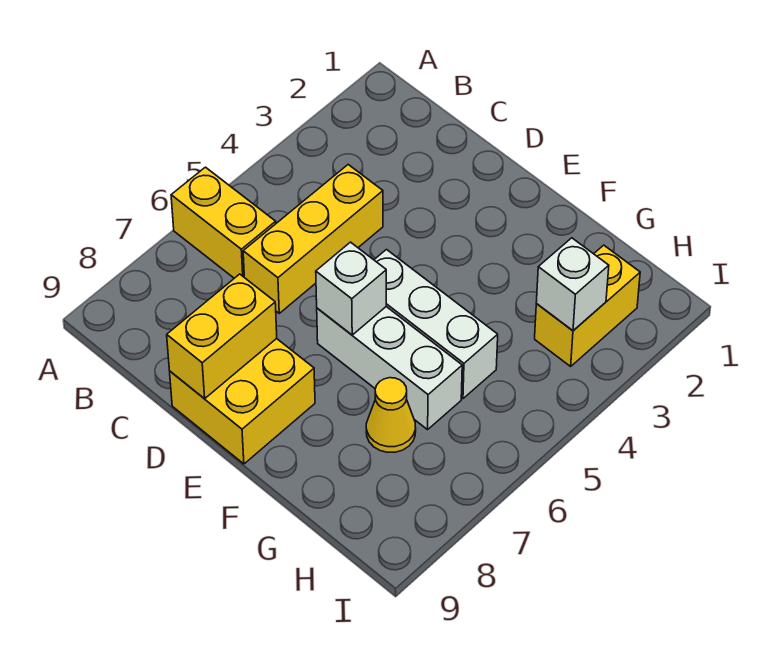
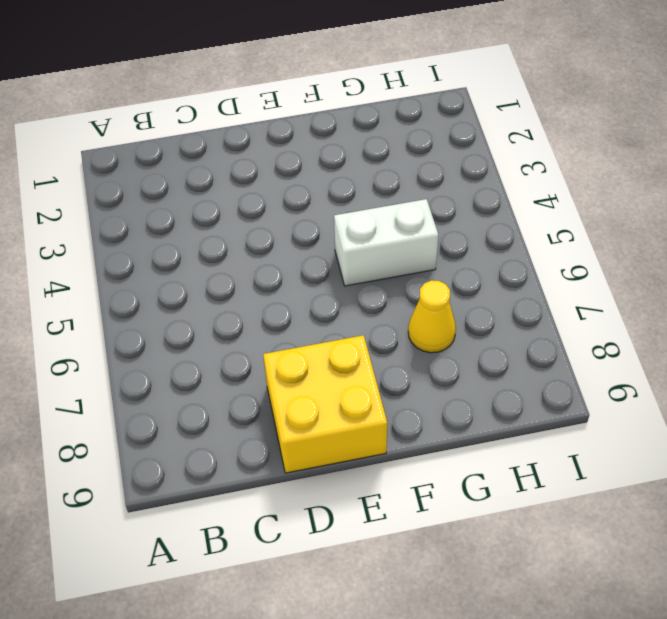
white 1x2 brick [334,199,438,286] -> white 1x3 brick [374,250,498,399]
none -> yellow 1x2 brick [171,167,276,278]
none -> yellow 1x3 brick [243,165,383,313]

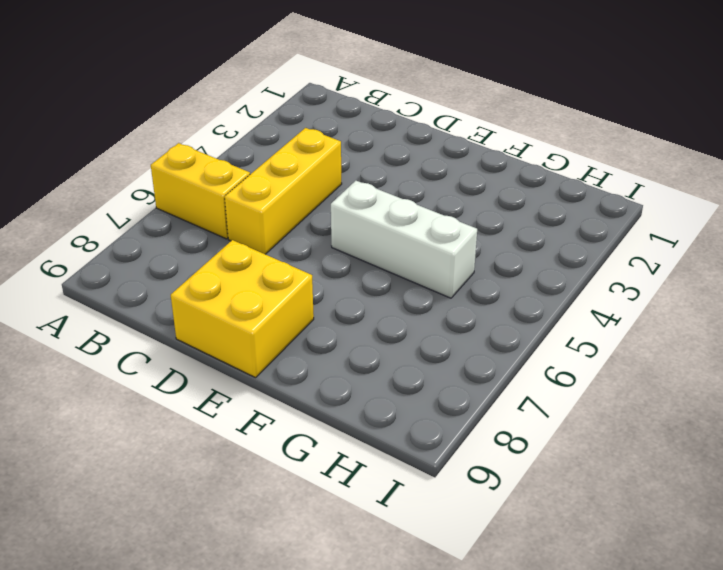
none -> white 1x3 brick [317,307,462,430]
none -> yellow 1x1 cone [366,378,416,452]

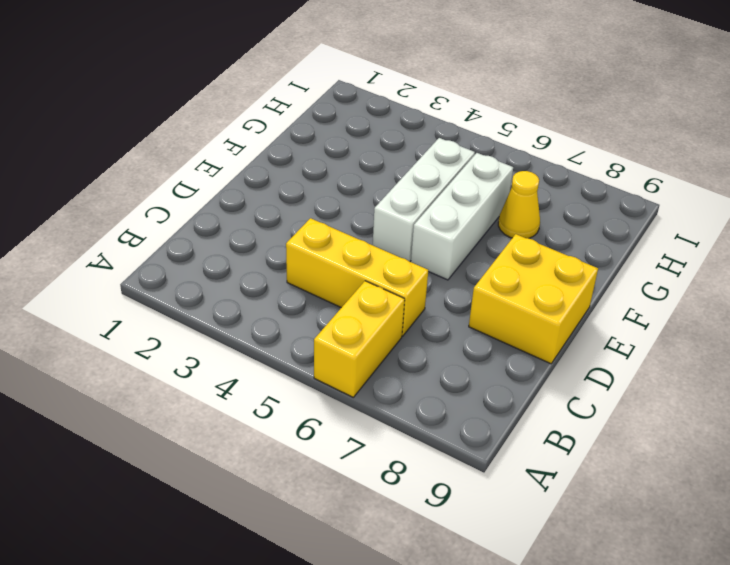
none -> yellow 1x2 brick [535,245,640,366]
none -> yellow 1x2 brick [167,274,277,398]

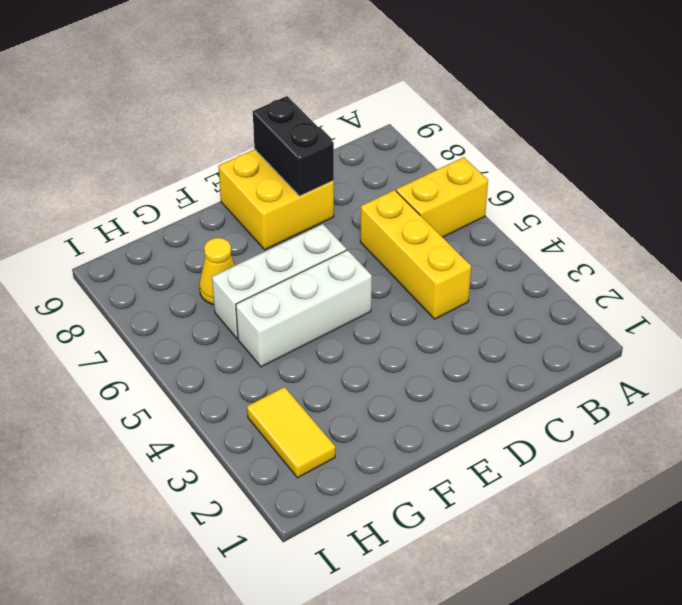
black 1x2 brick [253,96,334,196] -> yellow 1x2 brick [167,274,277,398]
yellow 1x2 tile [247,387,335,478] -> yellow 1x2 brick [535,245,640,366]
none -> white 1x1 brick [316,242,386,335]
none -> white 1x1 brick [536,238,609,331]

